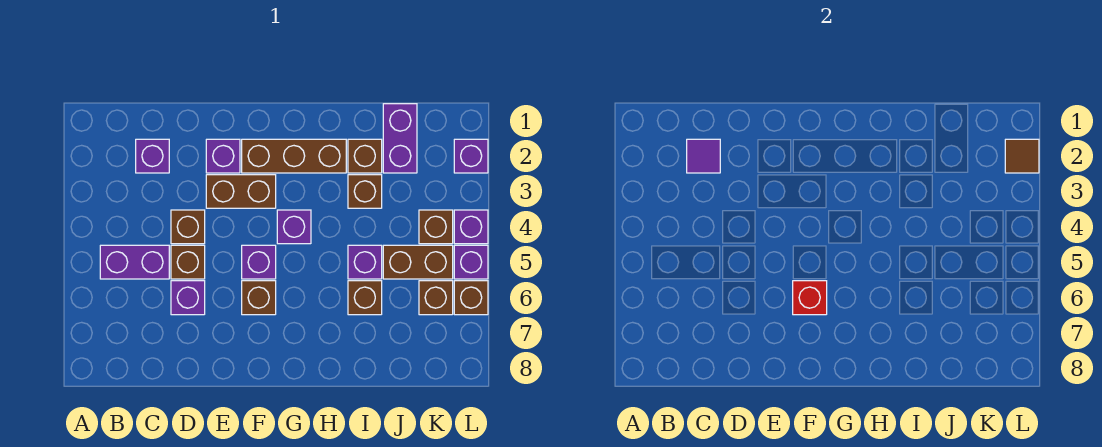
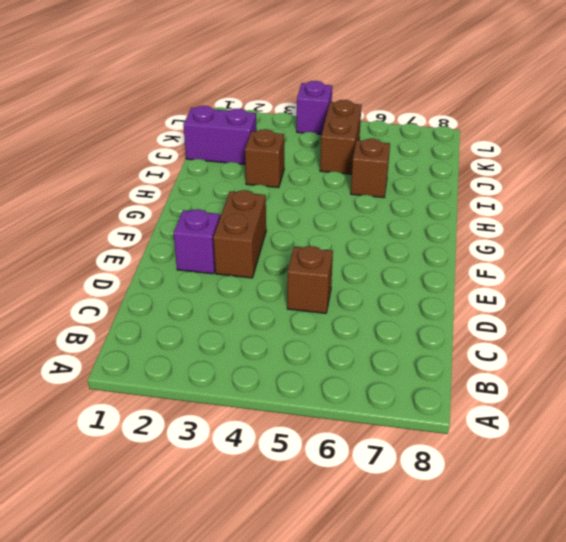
none -> purple 1x2 brick [100,245,169,279]
none -> purple 1x1 brick [136,139,169,173]
none -> brown 1x1 brick [171,210,205,244]

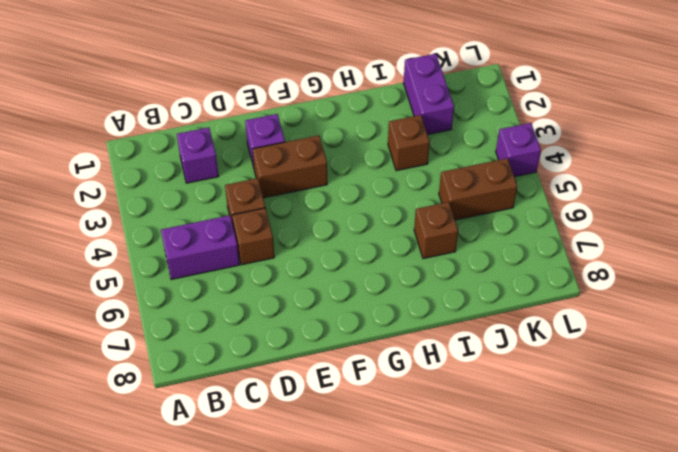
none -> purple 1x1 brick [171,281,205,315]
none -> brown 1x3 brick [242,139,346,173]
none -> purple 1x1 brick [242,245,276,279]

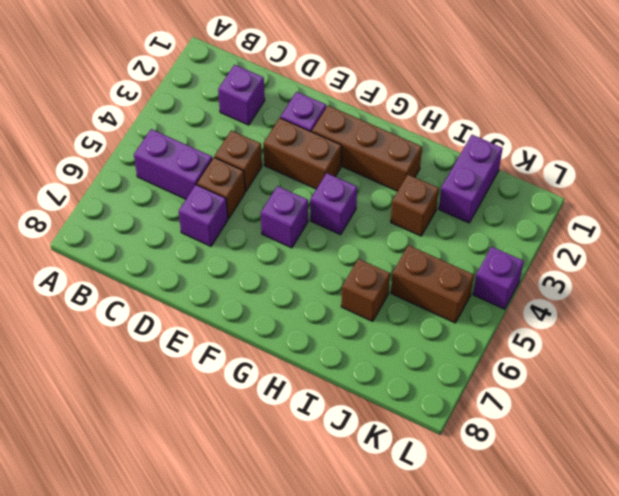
none -> brown 1x1 brick [242,281,276,315]
none -> brown 1x1 brick [348,139,382,173]
none -> purple 1x1 brick [348,245,382,279]

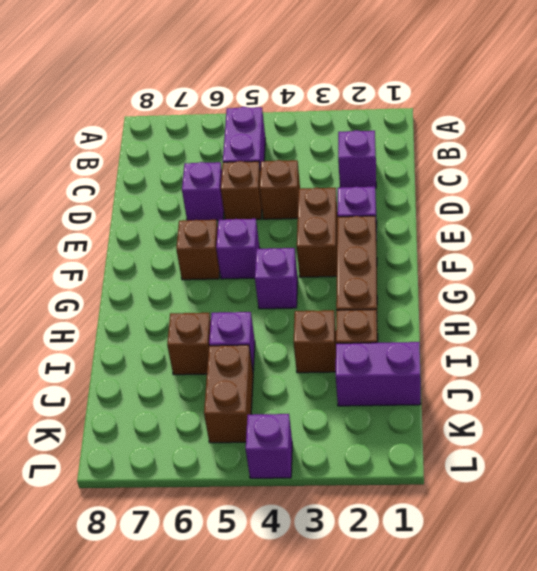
none -> brown 1x1 brick [419,210,453,244]
none -> brown 1x1 brick [419,281,453,315]
none -> purple 1x1 brick [454,139,488,173]

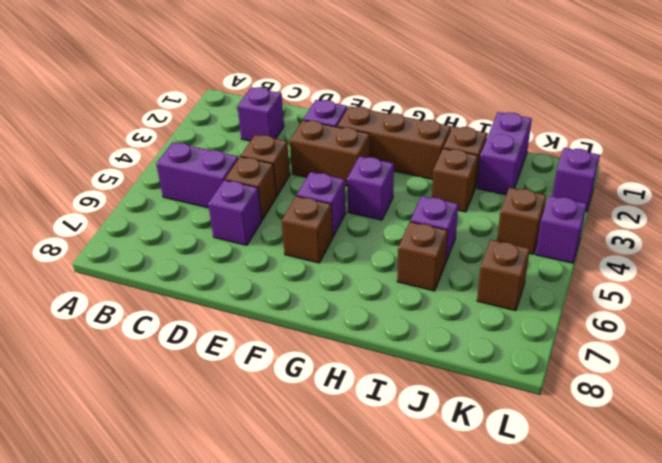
none -> brown 1x2 brick [383,245,453,279]
none -> purple 1x1 brick [454,245,488,279]
none -> brown 1x1 brick [454,281,488,315]

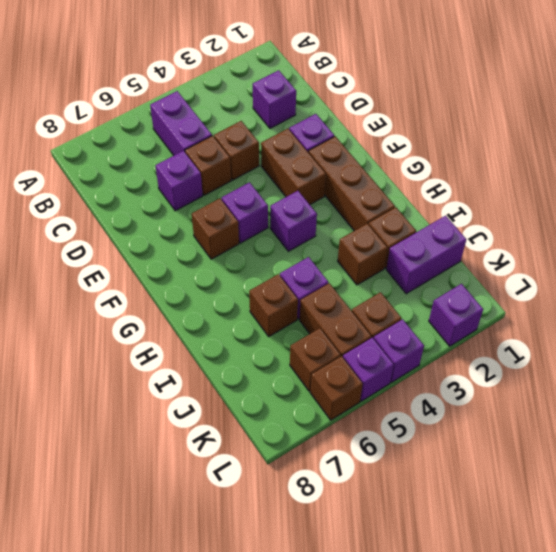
none -> purple 1x1 tile [687,139,720,173]
none -> red 1x1 brick [793,281,827,315]
none -> brown 1x1 tile [1005,139,1039,173]

